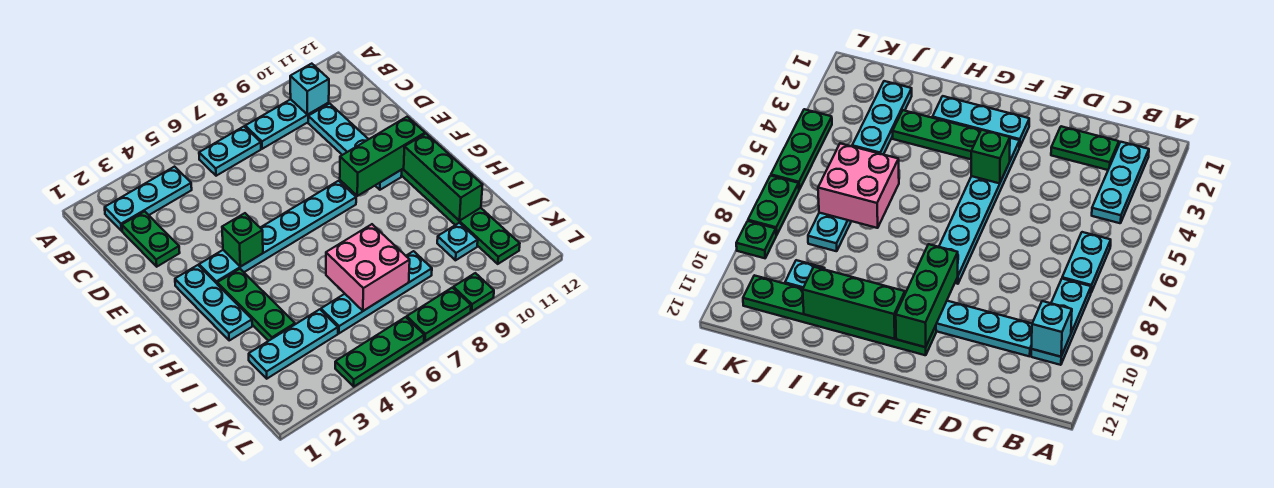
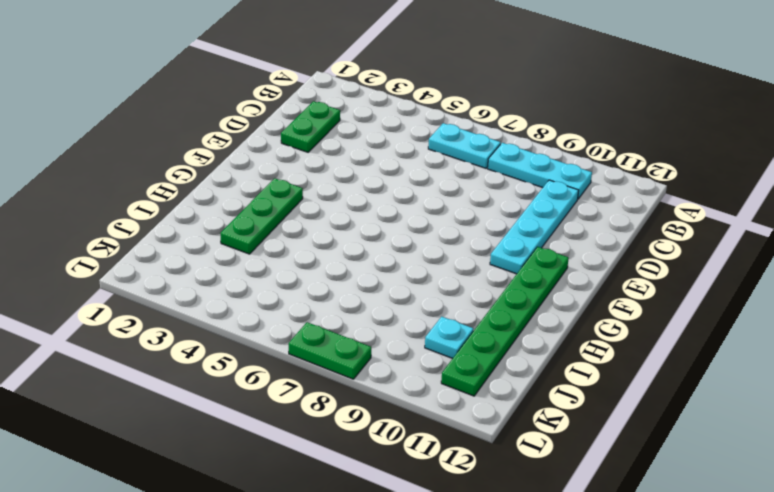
none -> cyan 1x3 plate [105,167,192,231]
none -> cyan 1x3 plate [175,265,252,340]
none -> cyan 1x6 plate [199,181,356,283]

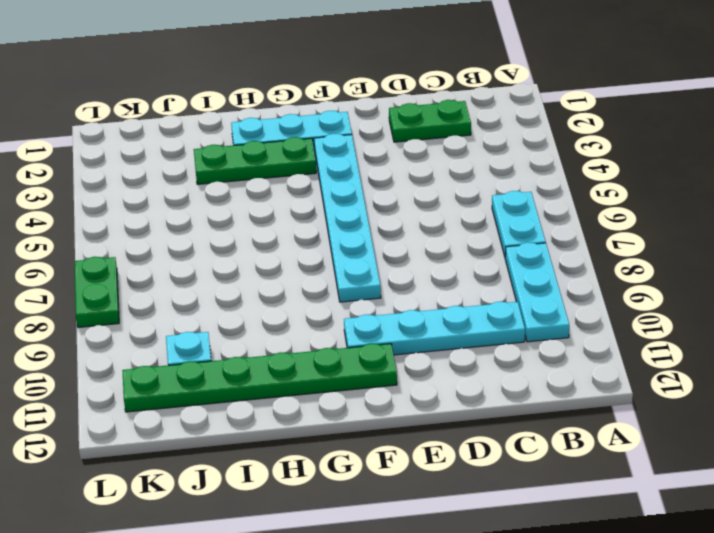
none -> cyan 1x3 plate [105,167,192,231]
none -> cyan 1x3 plate [249,309,338,379]
none -> cyan 1x4 plate [321,251,432,333]

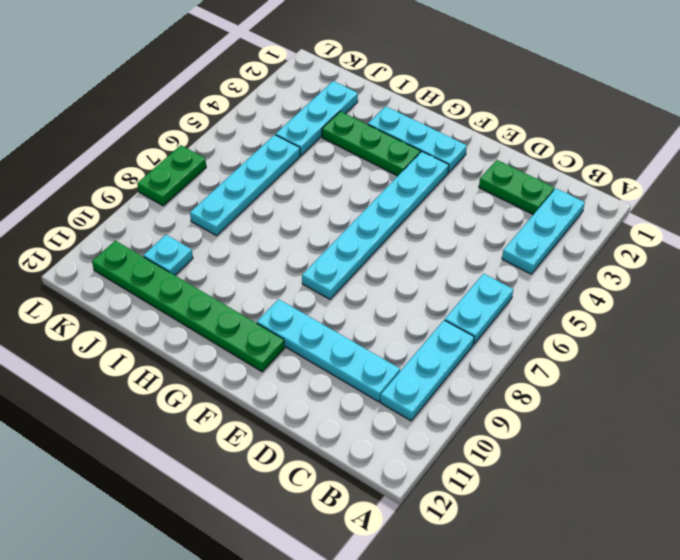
none -> green 1x3 plate [335,317,424,387]
none -> green 1x1 plate [453,273,494,311]
none -> cyan 1x1 brick [290,64,329,115]

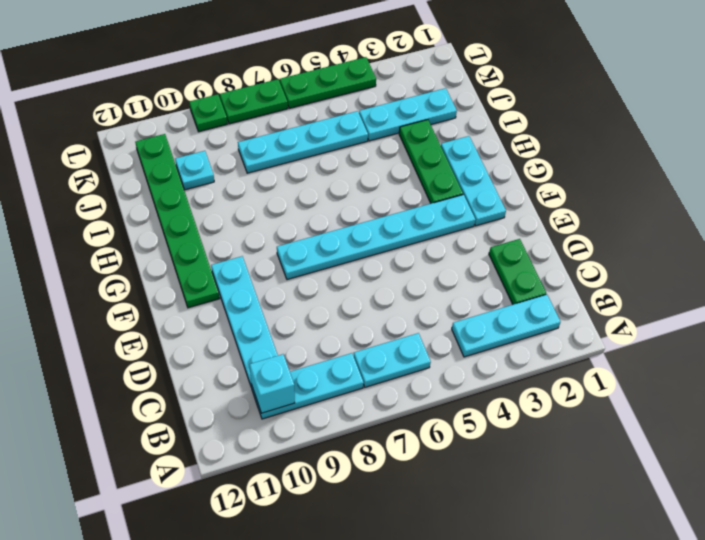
none -> green 1x1 brick [222,213,263,267]
none -> green 1x3 brick [340,117,425,196]
none -> green 1x3 brick [404,134,482,221]

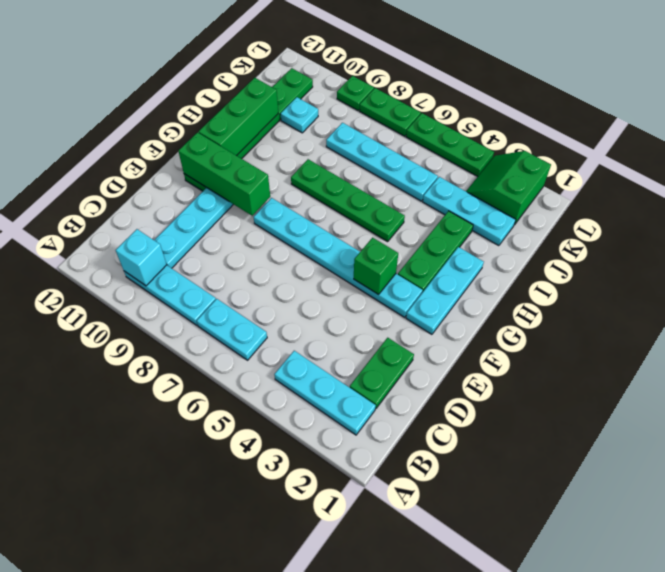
green 1x4 plate [291,159,405,242] -> none
green 2x2 slope [466,151,551,225] -> none
none -> pink 2x2 brick [326,224,410,311]

